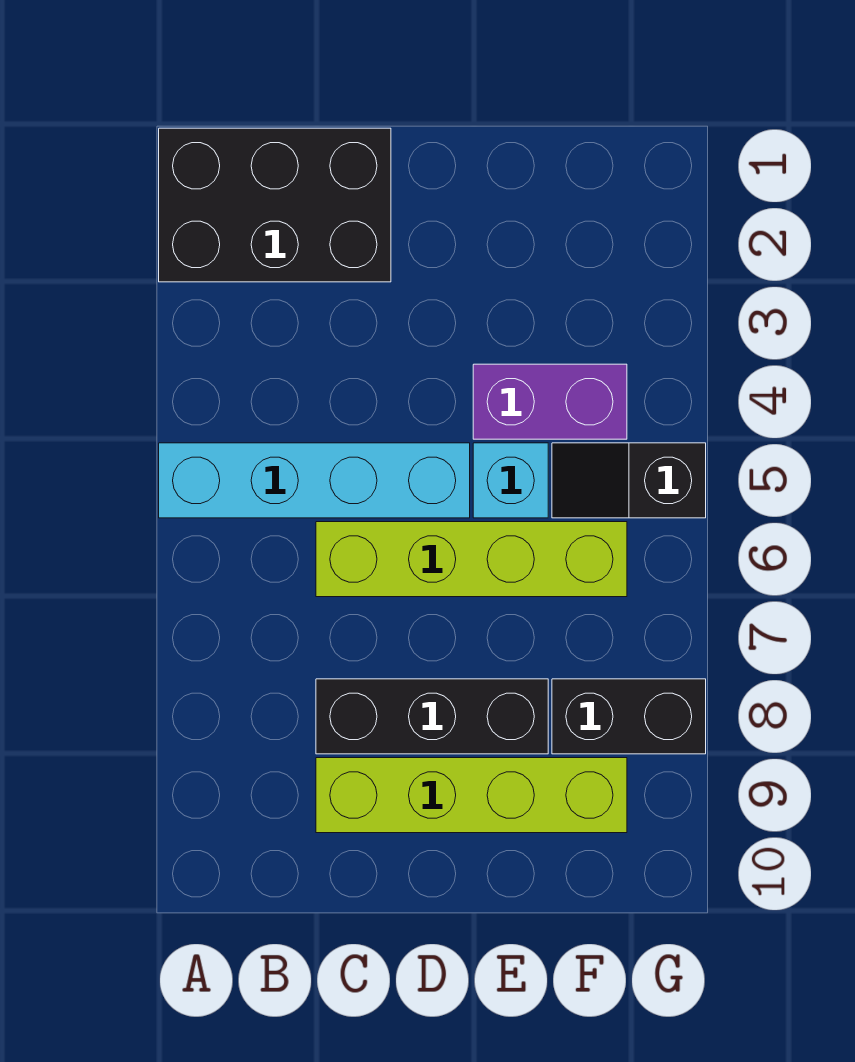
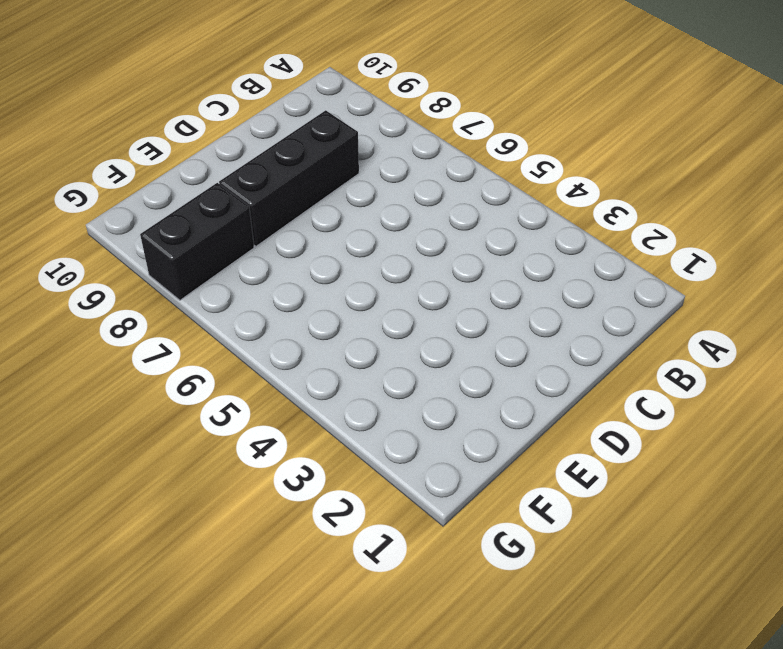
none -> black 2x3 brick [159,128,391,282]
none -> cyan 1x4 brick [159,443,470,518]

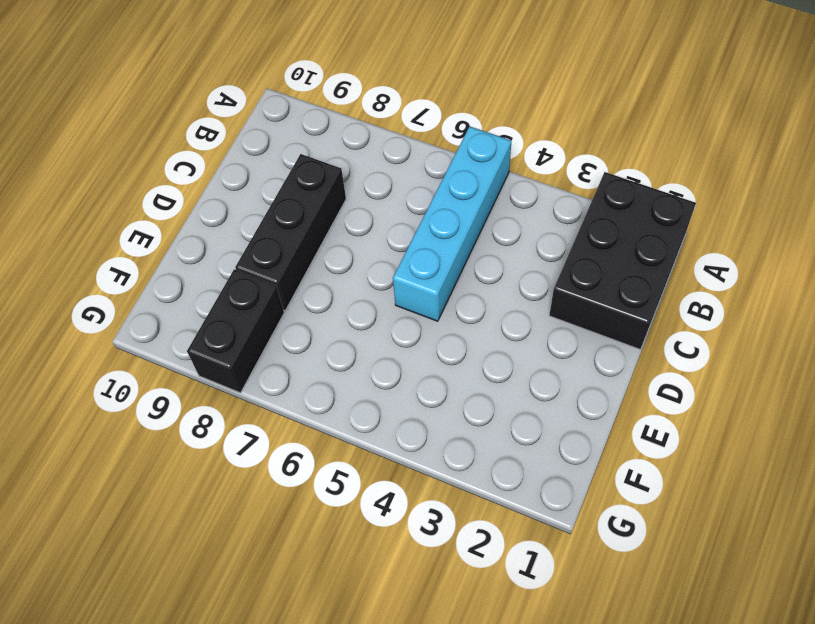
none -> lime 1x4 brick [316,522,627,597]
none -> lime 1x4 brick [316,758,627,833]

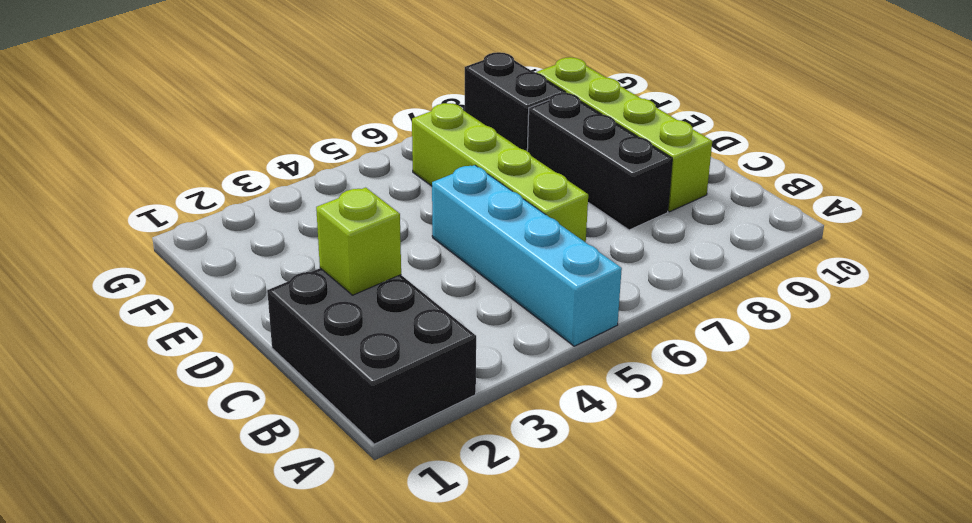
lime 1x1 brick [316,188,401,295] -> none
none -> purple 1x2 brick [473,364,627,439]
none -> cyan 1x1 brick [473,443,548,518]

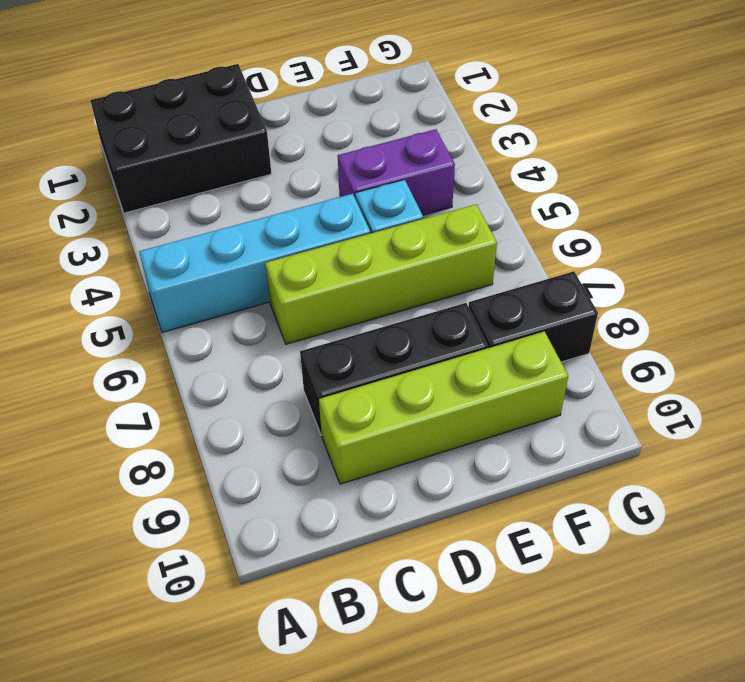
none -> black 1x2 slope [552,443,706,518]

